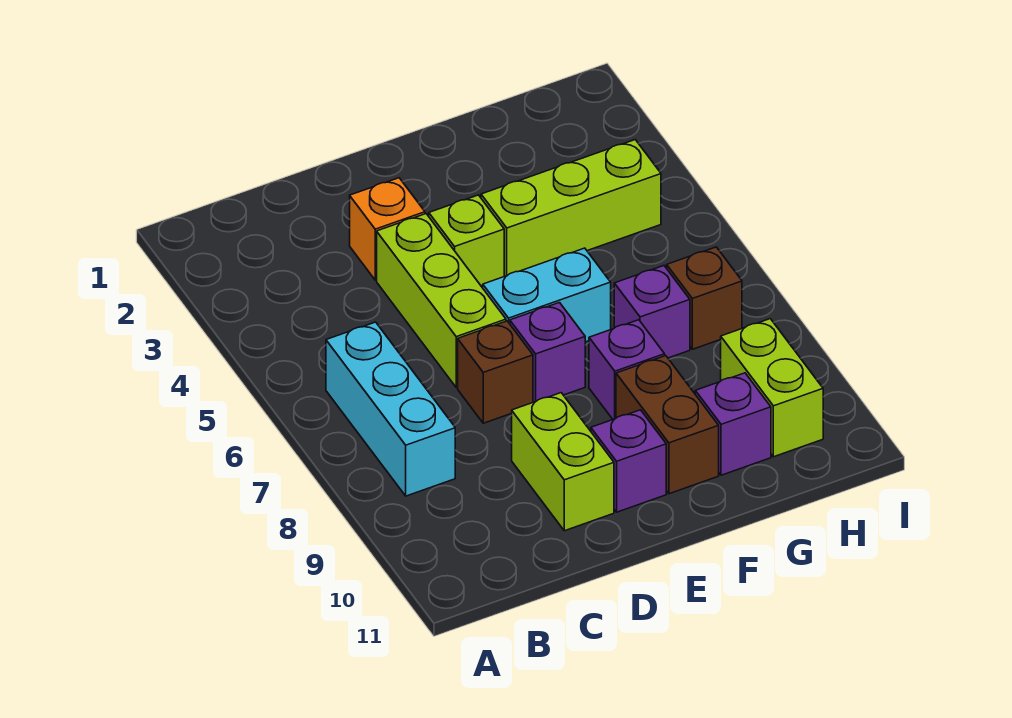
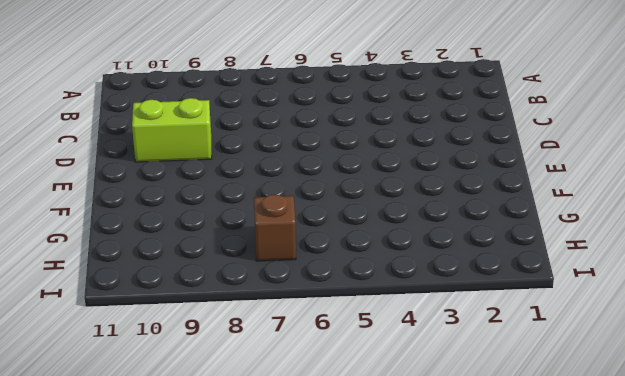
none -> cyan 1x3 brick [326,322,455,496]
none -> orange 1x1 brick [350,178,425,280]
none -> lime 1x3 brick [377,214,506,387]

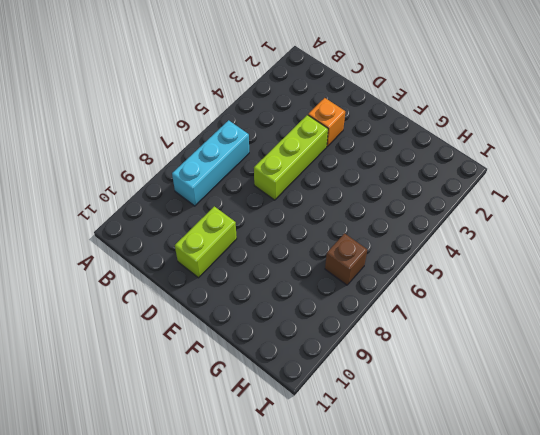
none -> brown 1x1 brick [458,321,533,423]
none -> lime 1x1 brick [429,195,504,288]
none -> cyan 1x2 brick [483,248,611,342]

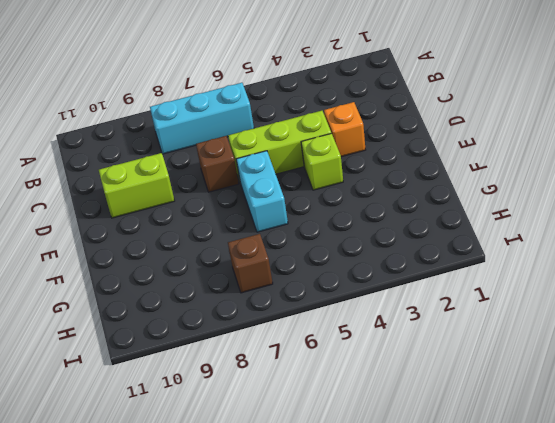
none -> purple 1x1 brick [510,303,585,402]
none -> purple 1x1 brick [591,410,666,512]
none -> lime 1x3 brick [481,140,661,276]

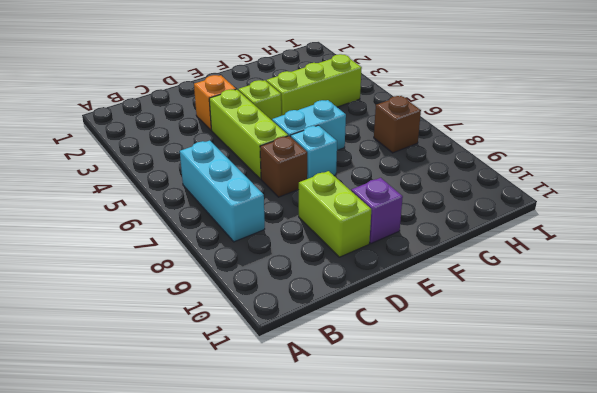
cyan 1x1 brick [290,125,337,179] -> purple 1x1 brick [510,303,585,402]
none -> purple 1x1 brick [589,320,665,419]
none -> brown 1x2 brick [616,356,719,494]
none -> purple 1x1 brick [614,266,690,358]

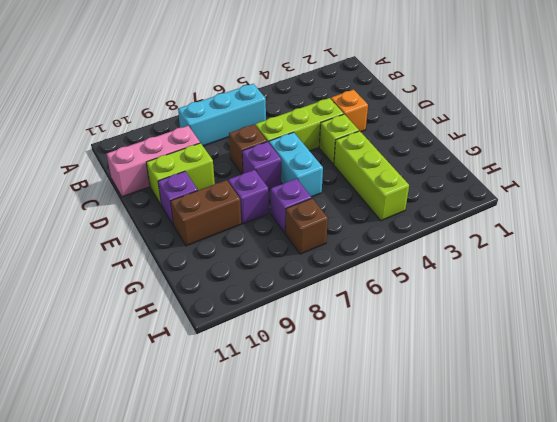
pink 1x3 brick [107,126,200,197] -> none
none -> purple 1x1 brick [695,373,771,475]
none -> lime 1x2 brick [721,319,823,457]

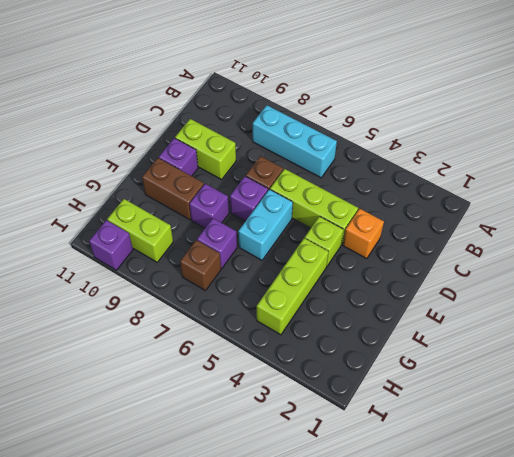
purple 1x1 brick [89,220,133,270] -> purple 1x1 brick moved to [695,373,771,475]

